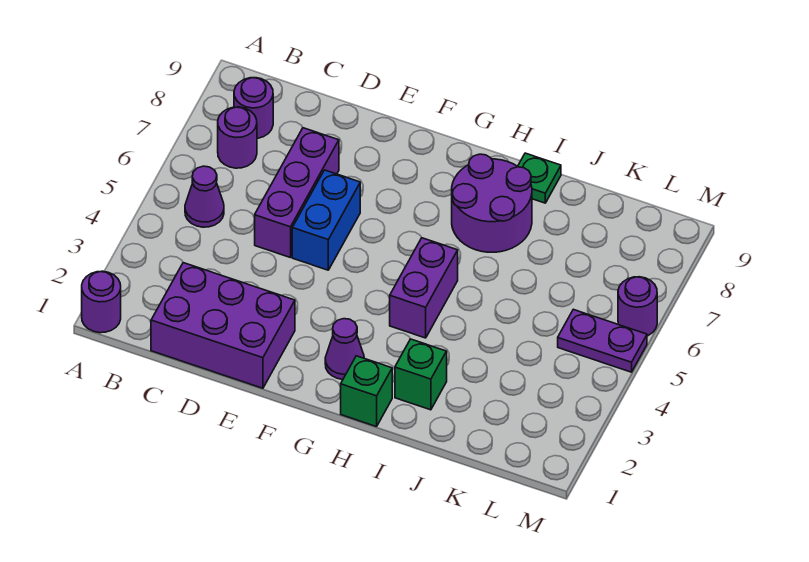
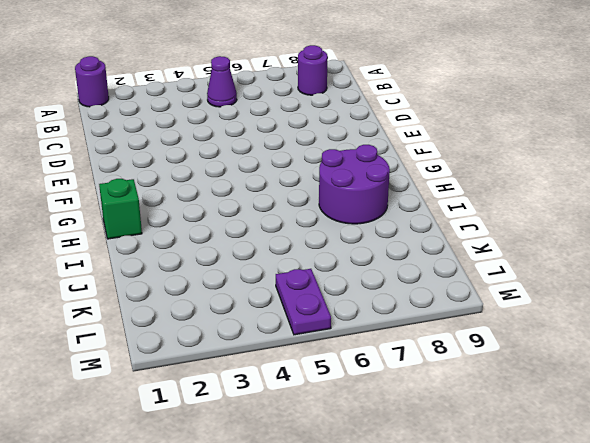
none -> purple 1x1 round brick [218,107,257,168]
none -> purple 2x3 brick [151,263,295,388]
none -> purple 1x3 brick [255,128,339,258]

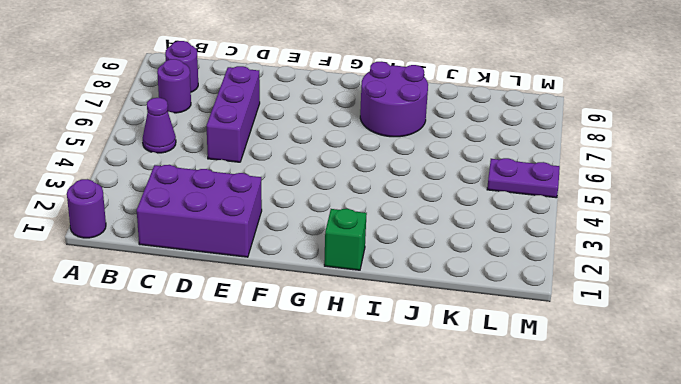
none -> blue 1x2 brick [292,170,360,270]
none -> purple 1x1 cone [325,319,364,379]
none -> purple 1x2 brick [390,238,458,338]

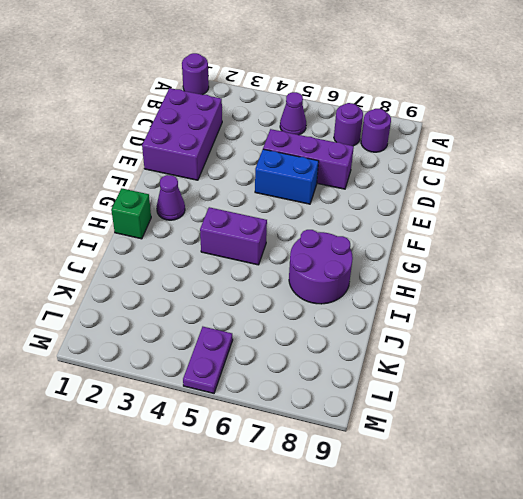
none -> green 1x1 brick [395,339,447,410]
none -> green 1x1 plate [518,153,561,203]
none -> purple 1x1 round brick [618,277,657,336]

